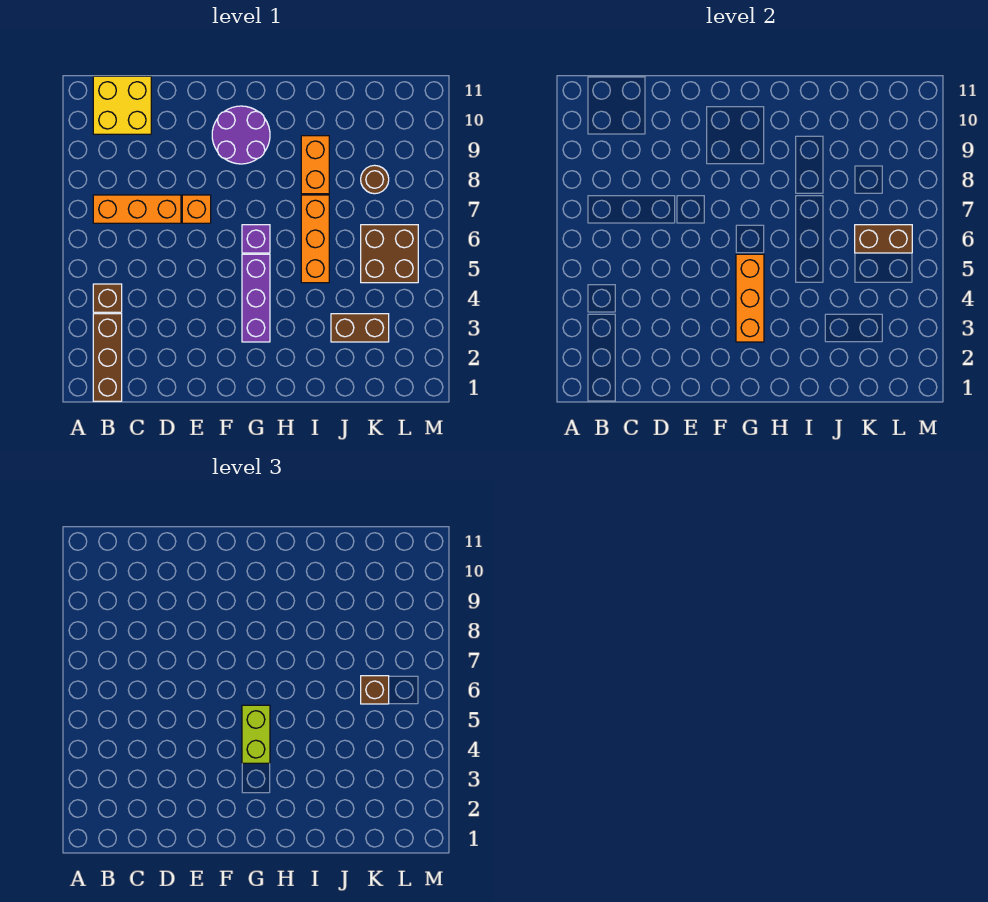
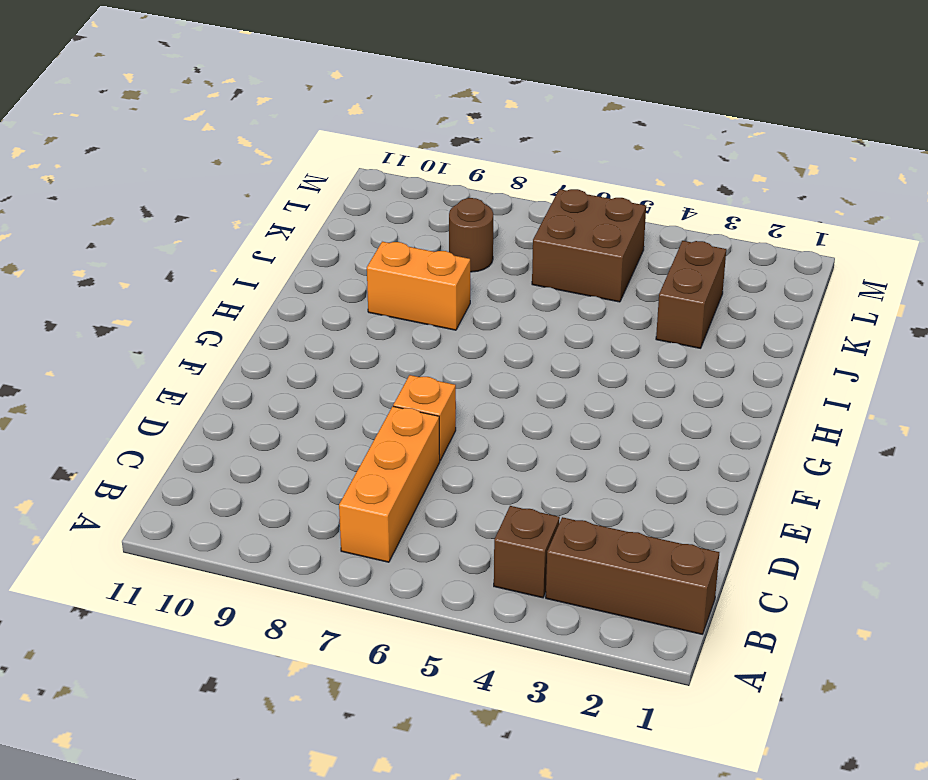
none -> yellow 2x2 brick [93,76,151,134]
none -> purple 2x2 round brick [212,106,270,164]
none -> purple 1x3 brick [242,254,270,342]

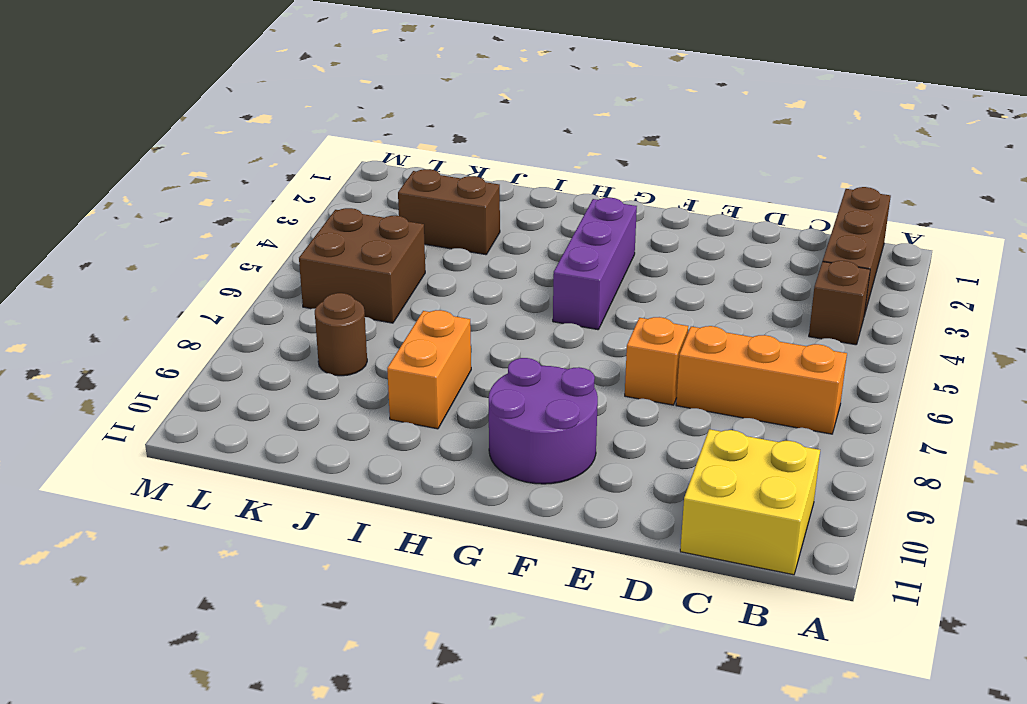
none -> purple 1x1 brick [242,225,270,253]
none -> orange 1x3 brick [301,195,329,283]
none -> orange 1x3 brick [736,254,764,342]

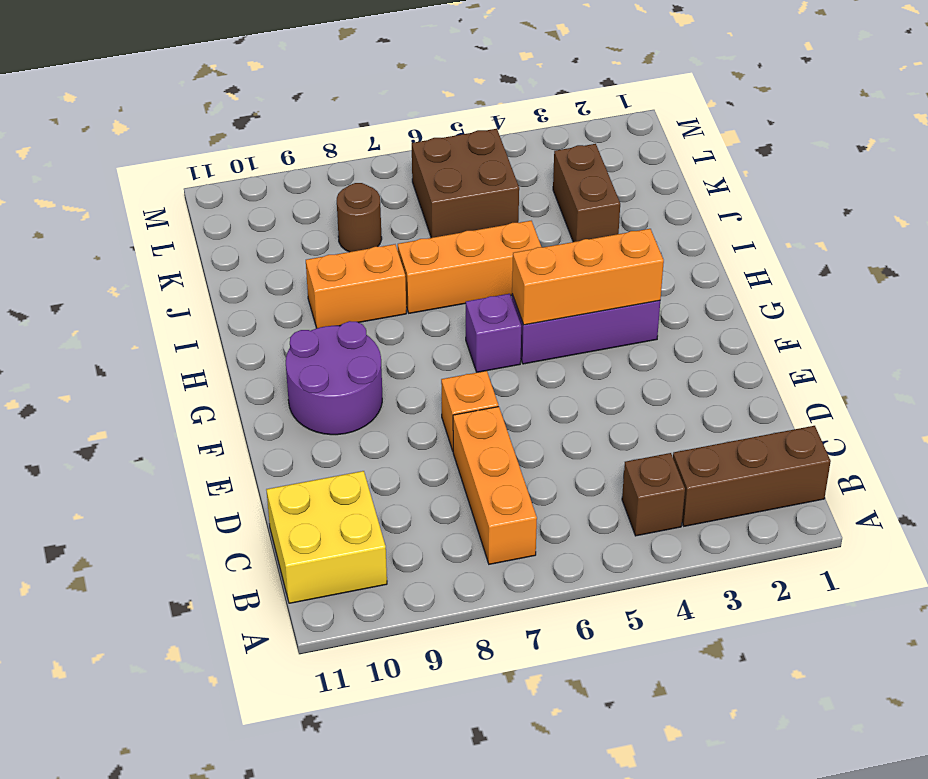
none -> brown 1x2 brick [855,225,912,253]
none -> lime 1x2 brick [242,705,270,763]
none -> brown 1x1 brick [361,676,389,704]

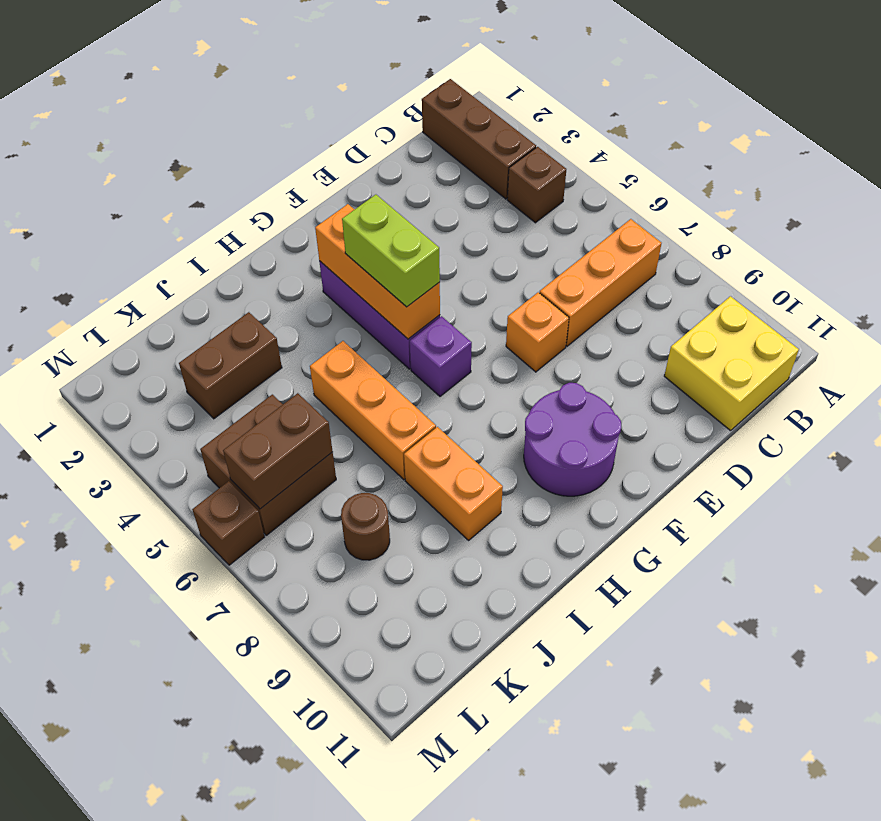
brown 1x1 brick [192,481,264,565] -> brown 1x1 brick moved to [361,676,389,704]

